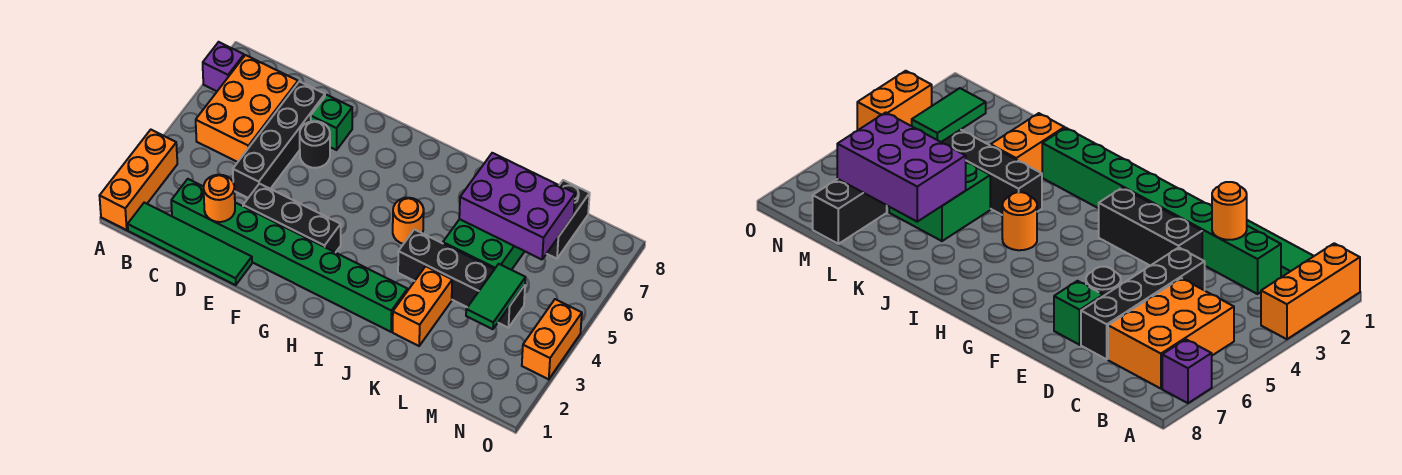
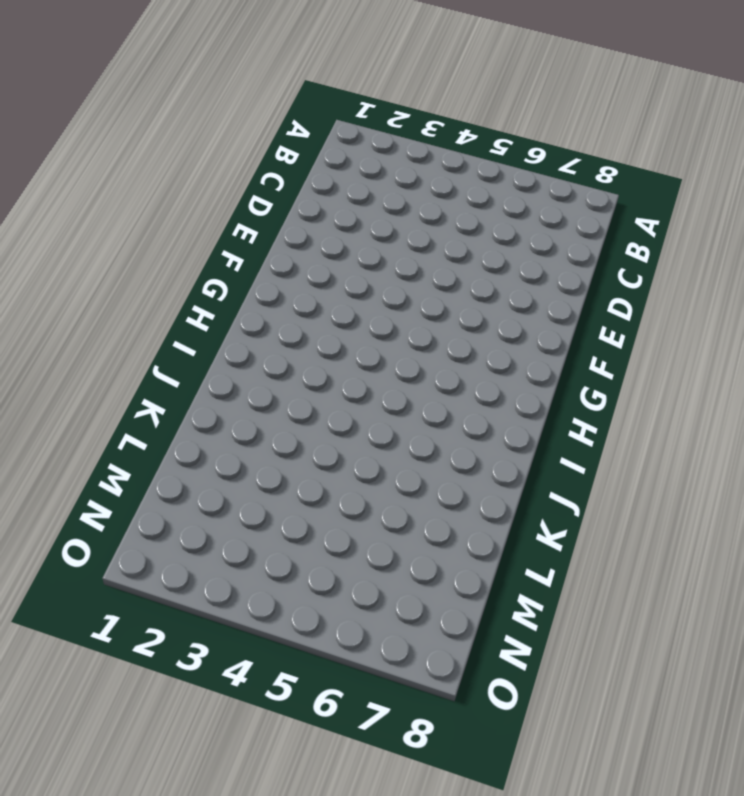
none -> orange 1x3 brick [100,130,177,230]
none -> purple 1x1 brick [203,42,244,91]
none -> green 1x4 tile [128,203,252,285]

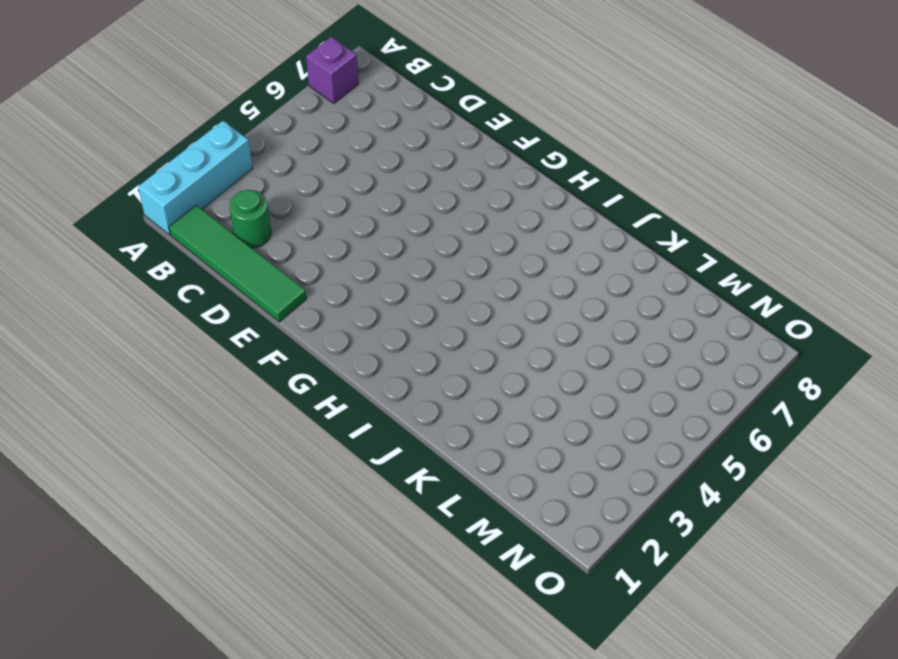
cyan 1x3 brick [138,121,252,235] -> orange 1x3 brick [100,130,177,230]
green 1x1 round brick [230,190,271,248] -> green 1x8 brick [171,179,408,332]
none -> orange 2x3 brick [196,55,298,162]
none -> black 1x4 brick [233,81,325,198]
none -> black 1x3 brick [243,184,341,253]

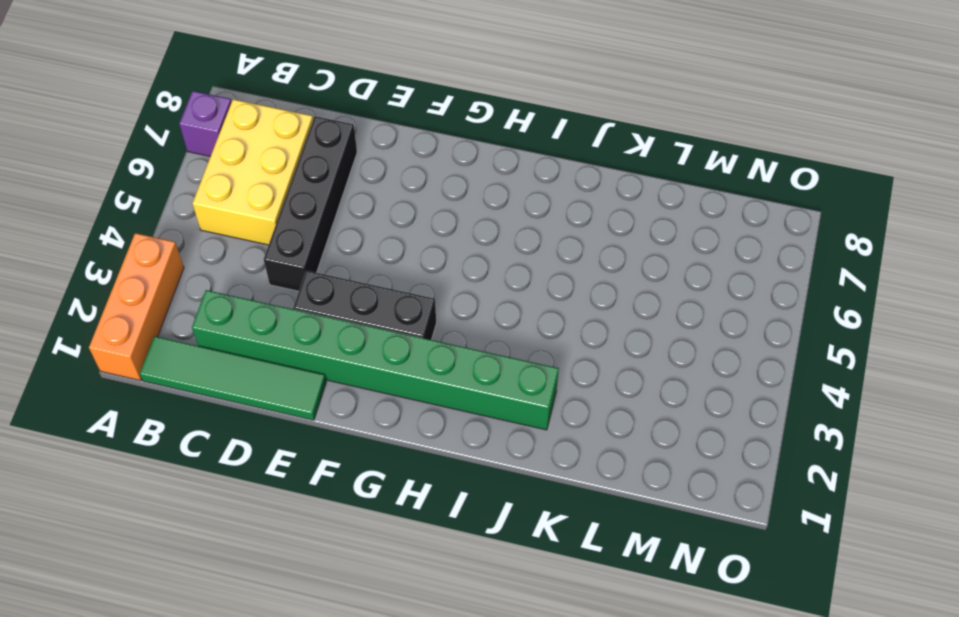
yellow 2x3 brick [193,99,313,245] -> orange 2x3 brick [196,55,298,162]
none -> black 1x1 round brick [300,121,330,168]
none -> green 1x1 brick [311,95,352,150]
none -> orange 1x1 round brick [393,198,424,244]

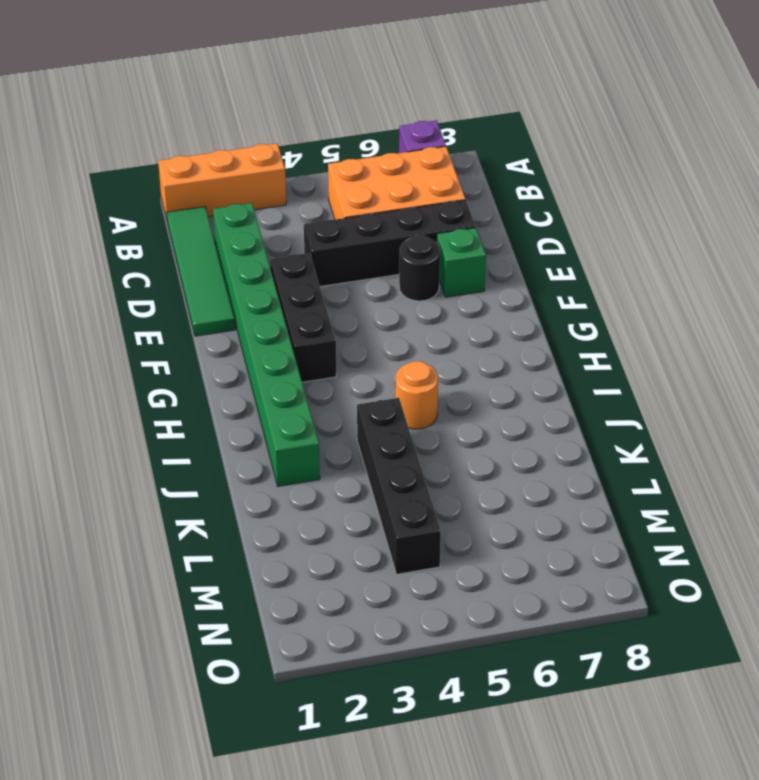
none -> orange 1x2 brick [393,266,452,346]
none -> green 2x2 brick [443,219,525,270]
none -> black 1x2 brick [547,180,590,259]

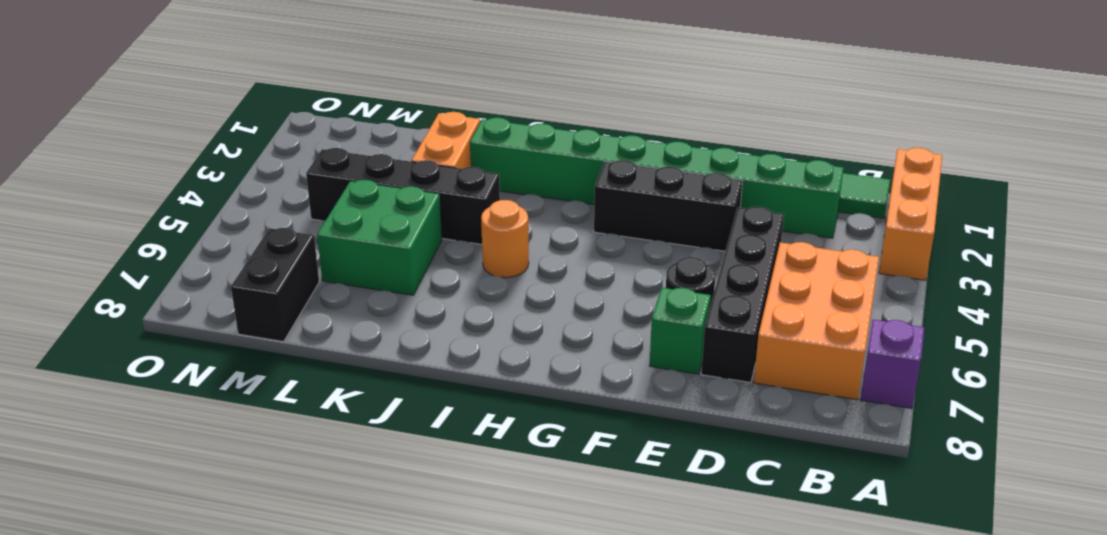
none -> orange 1x2 brick [522,299,582,379]
none -> orange 1x1 round brick [204,175,235,222]
none -> purple 2x3 brick [459,153,575,259]

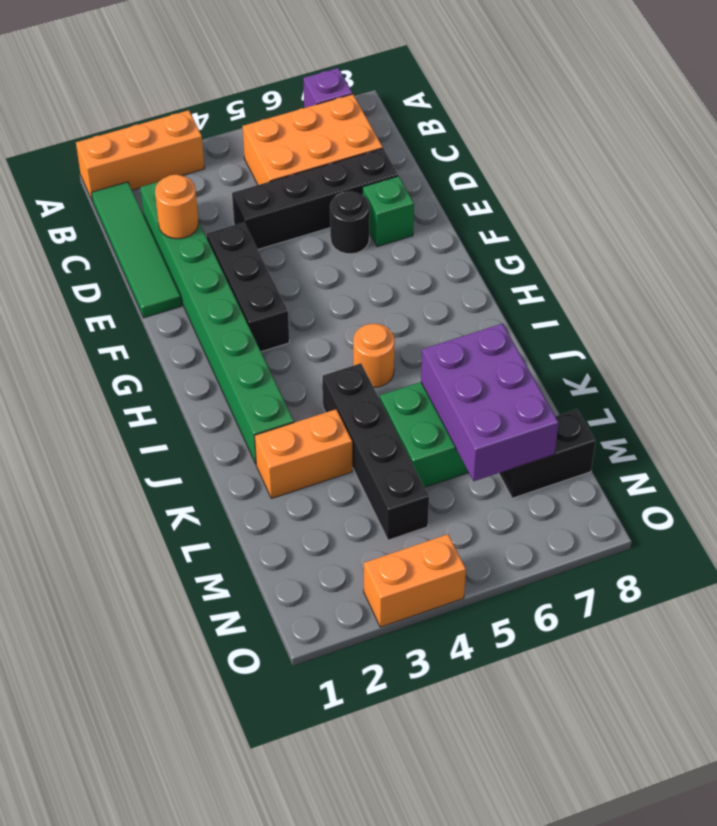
none -> green 1x2 tile [466,264,526,329]

